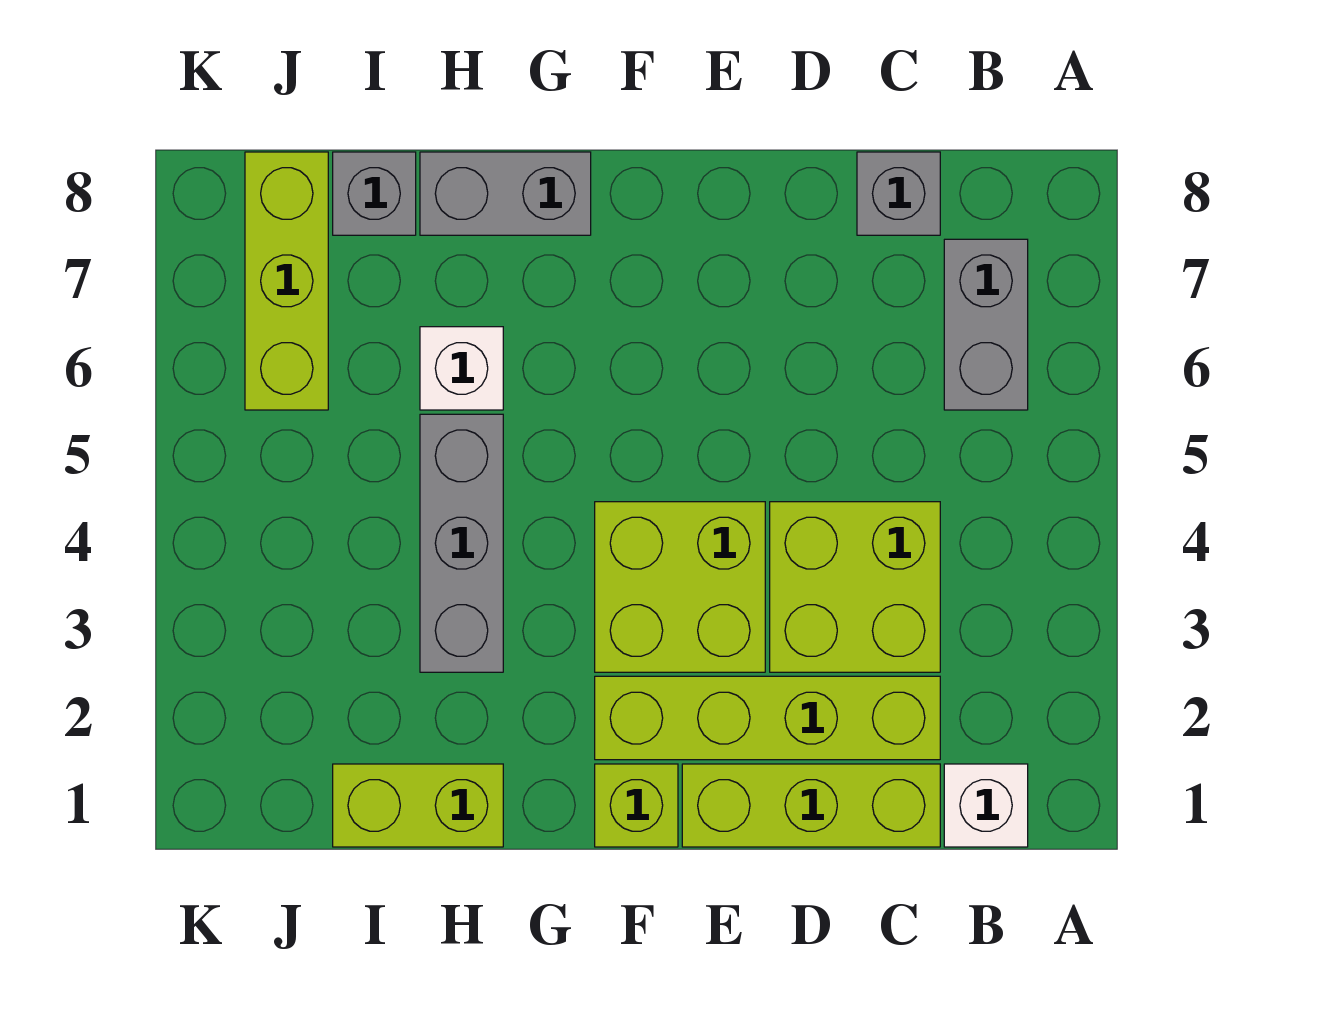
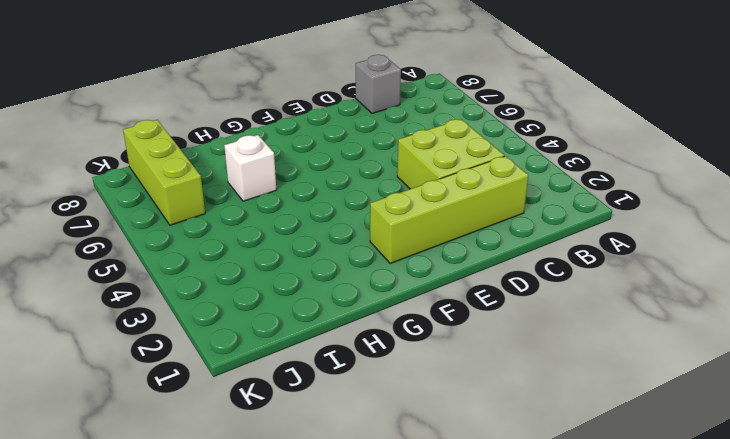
none -> white 1x1 brick [944,764,1028,847]
none -> grey 1x2 brick [944,239,1028,410]
none -> lime 1x3 brick [682,764,940,847]

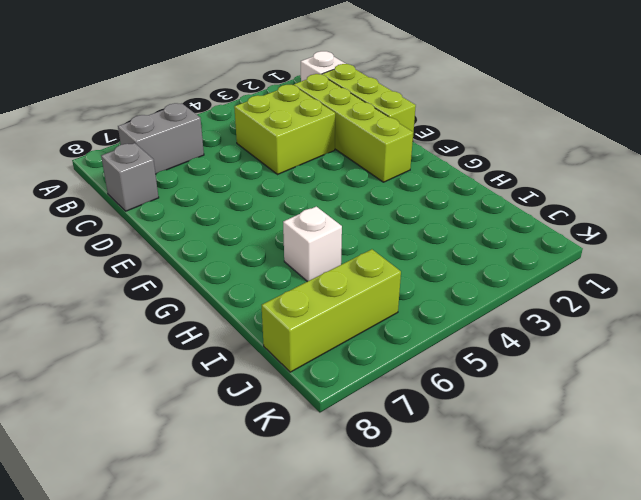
none -> lime 2x2 brick [595,502,765,672]
none -> lime 1x1 brick [595,764,678,847]
none -> grey 1x2 brick [420,152,591,235]

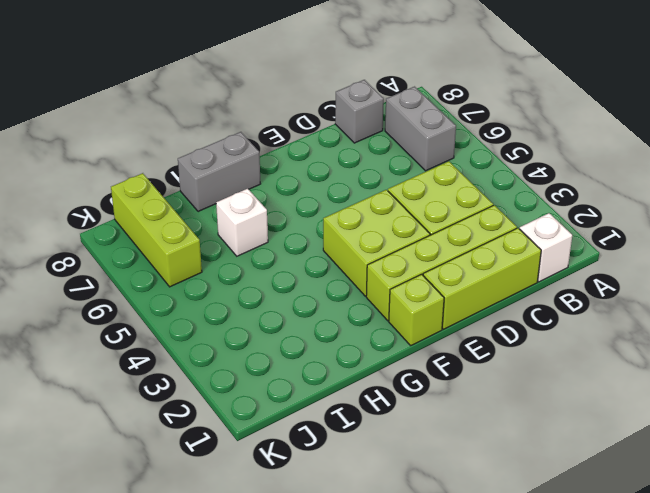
none -> lime 1x2 brick [333,764,503,847]
none -> grey 1x3 brick [420,414,503,672]
none -> grey 1x1 brick [333,152,416,235]

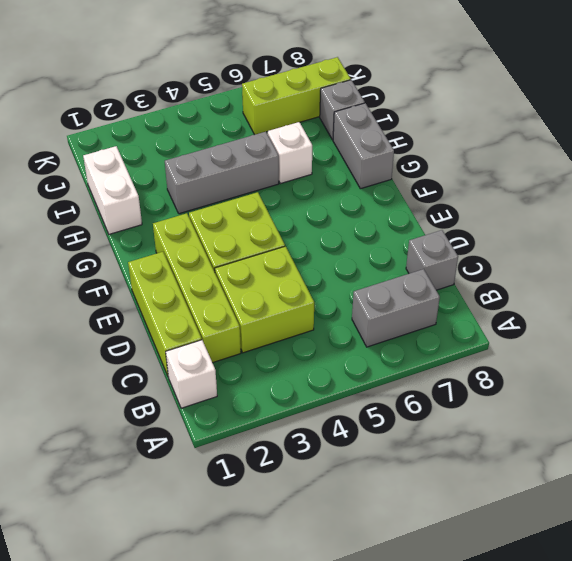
white 1x2 brick [83,146,142,234] -> lime 1x2 brick [333,764,503,847]
none -> lime 1x1 brick [595,764,678,847]

